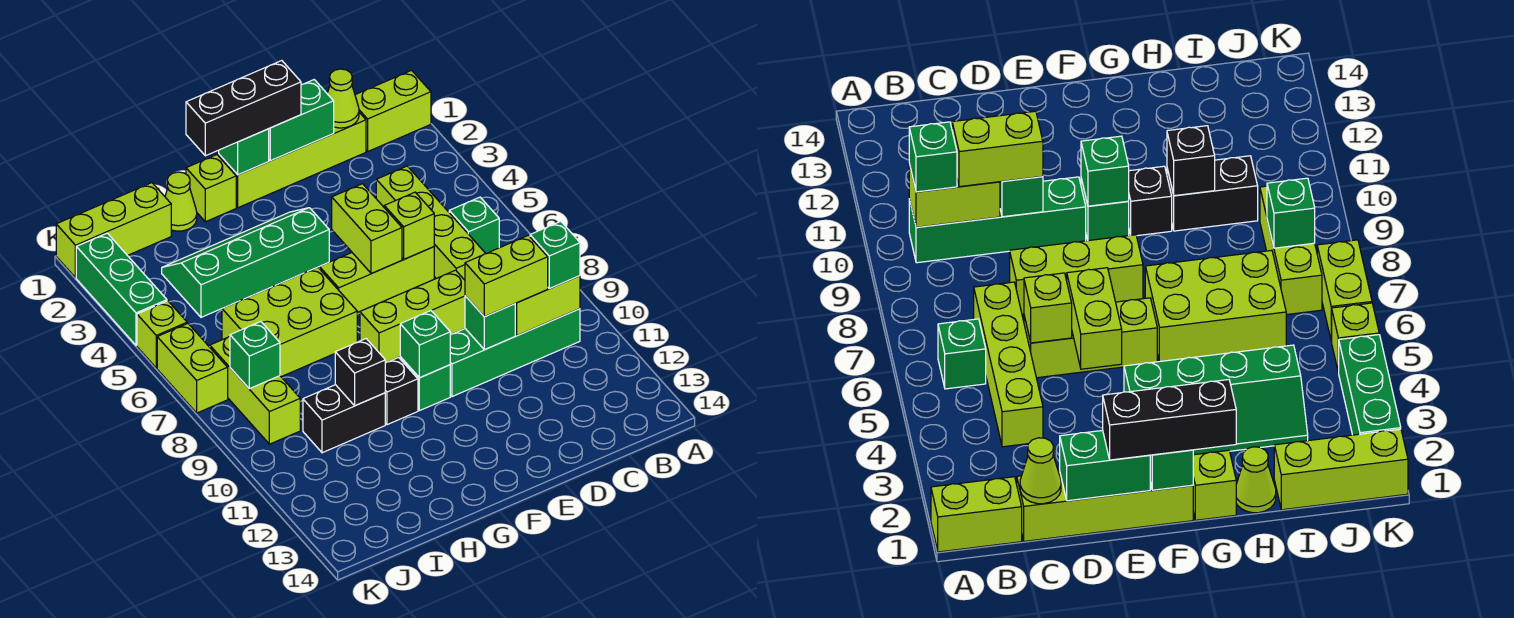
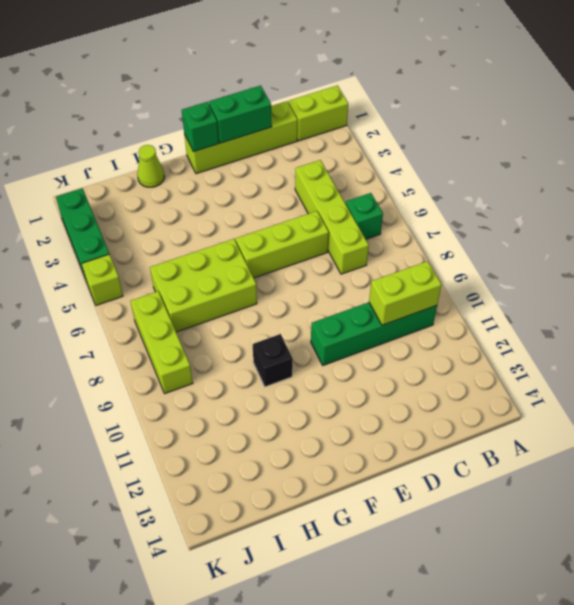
none -> lime 1x3 brick [360,270,465,363]
none -> green 2x4 slope [162,208,329,317]
none -> green 1x1 brick [400,357,450,411]
none -> lime 1x1 brick [186,155,236,222]

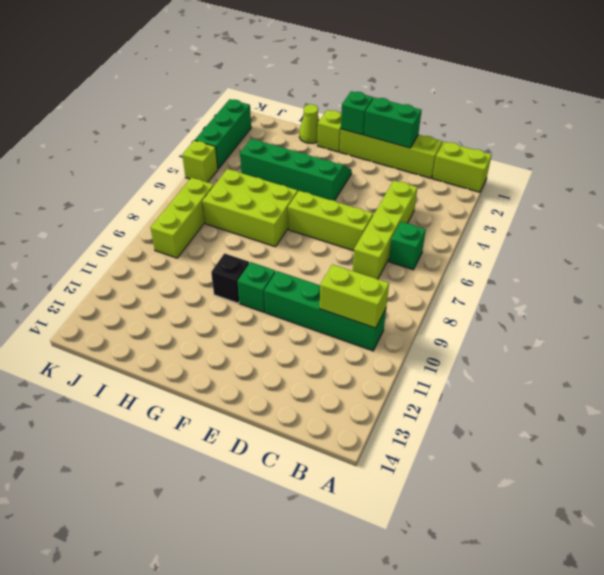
none -> lime 1x3 brick [360,270,465,363]
none -> black 1x2 brick [303,385,385,453]
none -> lime 1x3 brick [56,183,171,278]
none -> lime 1x2 brick [157,324,228,413]

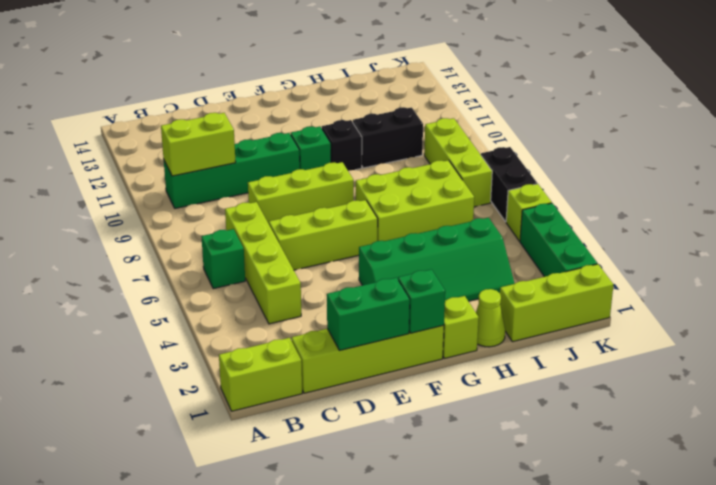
black 1x2 brick [481,147,537,222] -> lime 1x2 brick [157,324,228,413]
none -> lime 1x1 cone [327,69,359,128]
none -> lime 1x1 brick [384,192,434,259]
none -> green 1x1 brick [465,296,515,350]
none -> lime 1x2 brick [332,184,402,274]

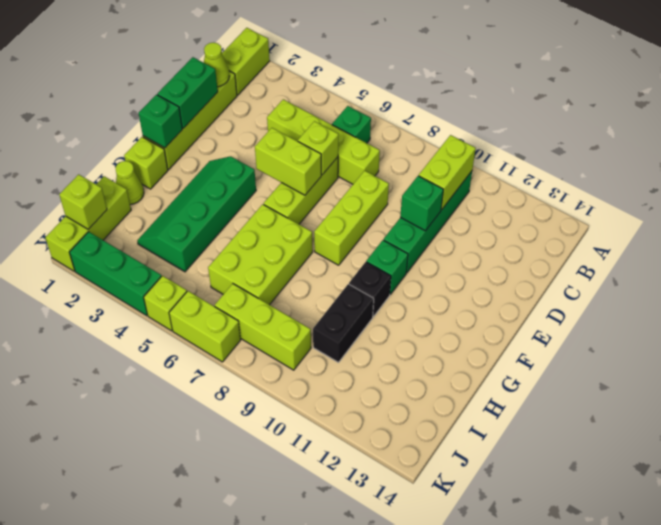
lime 1x1 brick [59,174,107,229] -> none
none -> green 1x1 brick [400,311,450,378]
none -> black 1x1 brick [335,339,385,406]
none -> green 1x1 brick [230,322,280,389]
none -> green 1x1 brick [530,221,580,289]

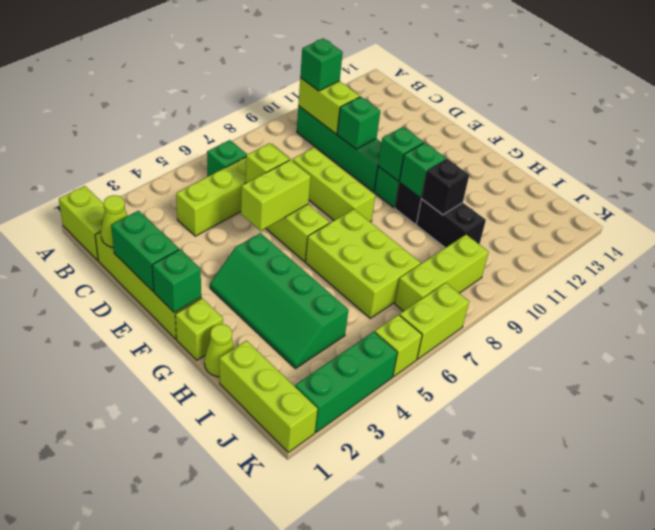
green 1x1 brick [400,143,446,198] -> green 1x1 brick moved to [230,322,280,389]
none -> lime 1x2 brick [465,235,548,317]
none -> black 1x3 brick [186,61,301,156]

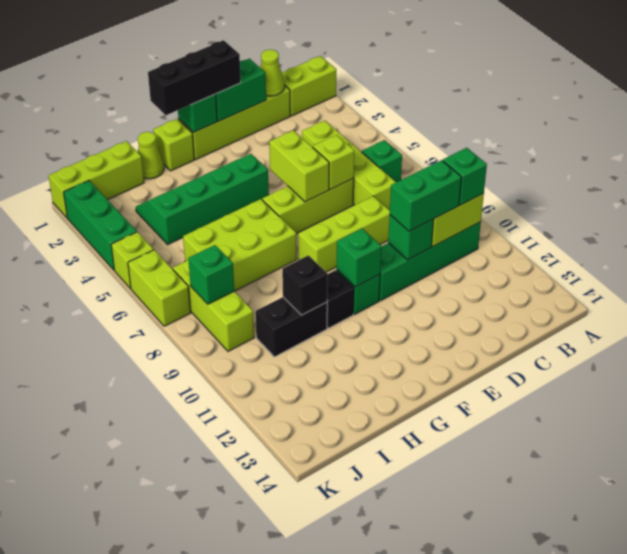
green 1x2 brick [390,160,461,231] -> lime 1x2 brick [465,235,548,317]

